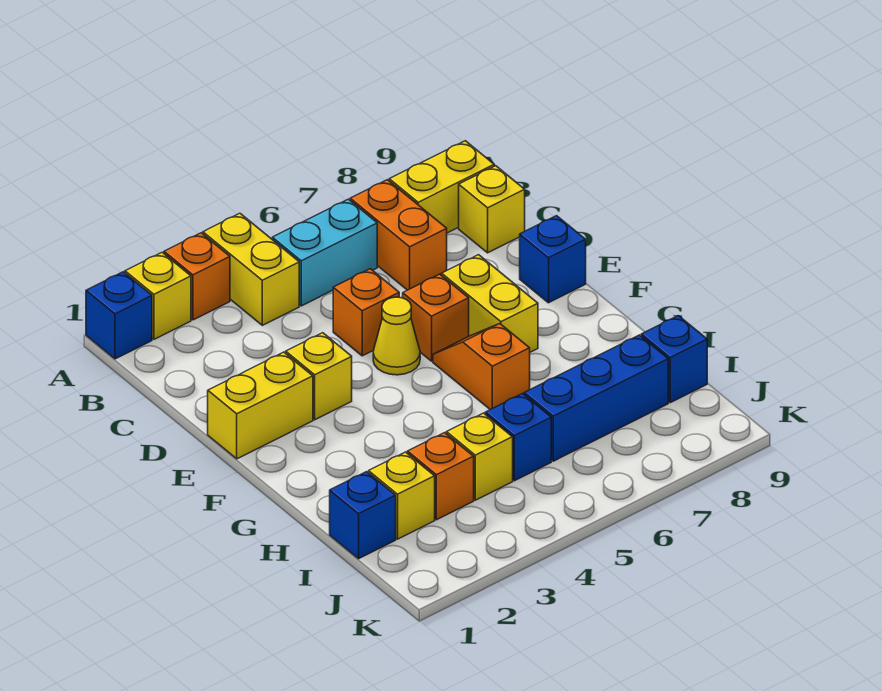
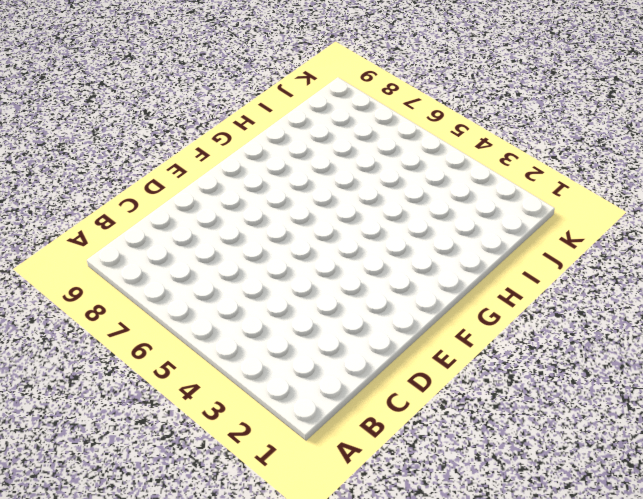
none -> blue 1x1 brick [86,272,152,359]
none -> yellow 1x1 brick [125,253,191,339]
none -> orange 1x1 brick [164,233,230,320]

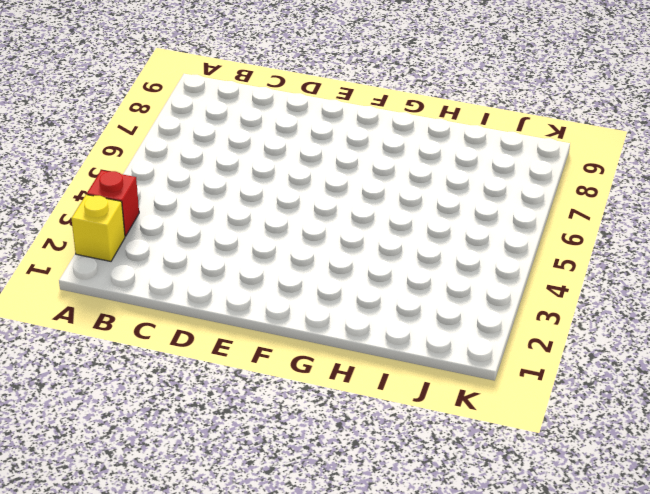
red 1x1 brick [87,170,139,236] -> orange 1x1 brick [164,233,230,320]
none -> blue 1x1 brick [86,272,152,359]
none -> yellow 1x2 brick [203,213,299,325]
none -> cyan 1x2 brick [272,199,377,306]

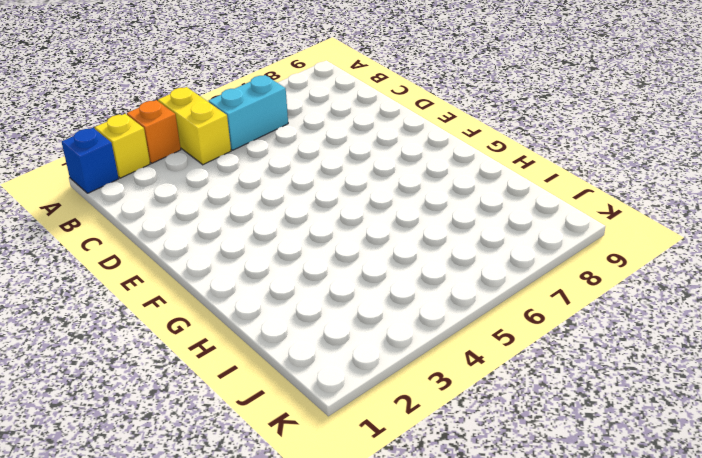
none -> orange 1x2 brick [350,180,447,290]
none -> yellow 1x2 brick [389,141,494,233]
none -> yellow 1x1 brick [459,166,525,253]

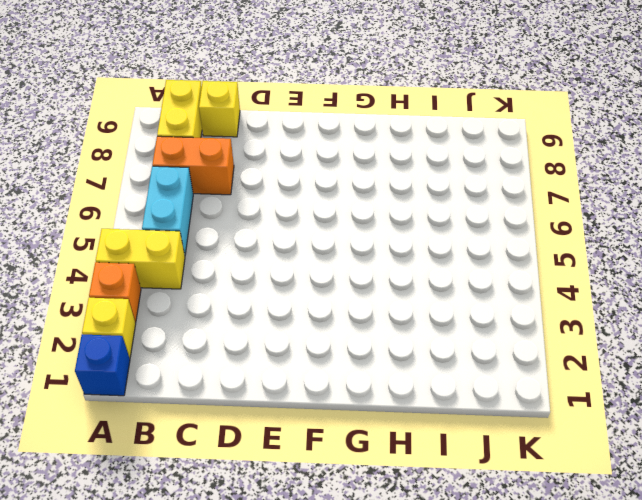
none -> orange 1x1 brick [333,269,399,356]
none -> yellow 1x2 brick [208,352,313,459]
none -> yellow 1x1 brick [286,333,352,420]

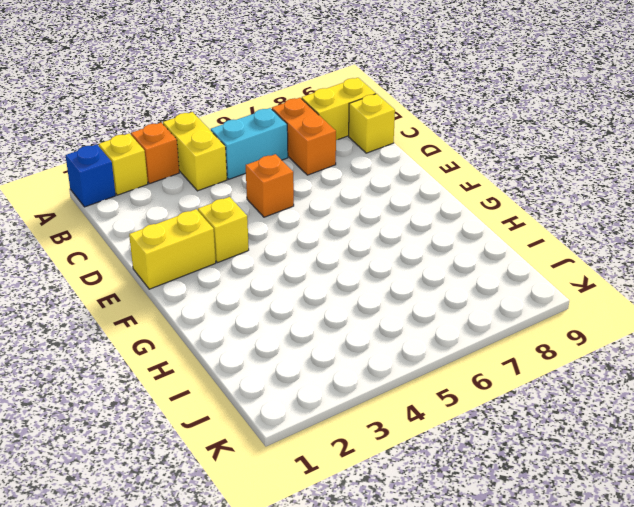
none -> yellow 1x1 cone [373,297,420,375]
none -> orange 1x1 brick [403,274,469,361]
none -> yellow 1x2 brick [442,255,538,352]

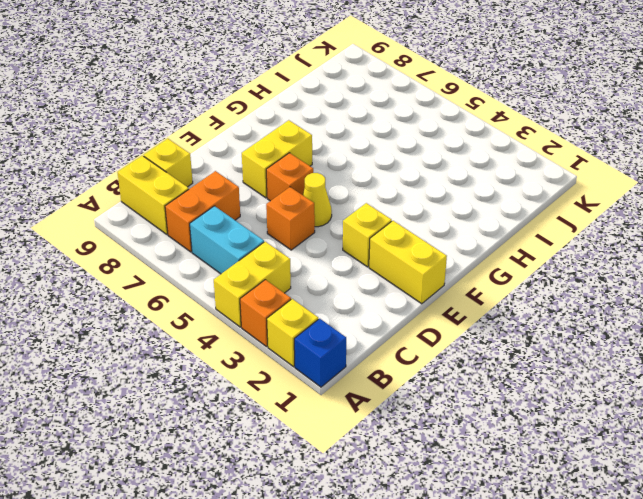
none -> blue 1x1 brick [520,216,586,303]
none -> orange 1x2 slope [433,324,530,410]
none -> blue 1x1 brick [330,472,396,559]

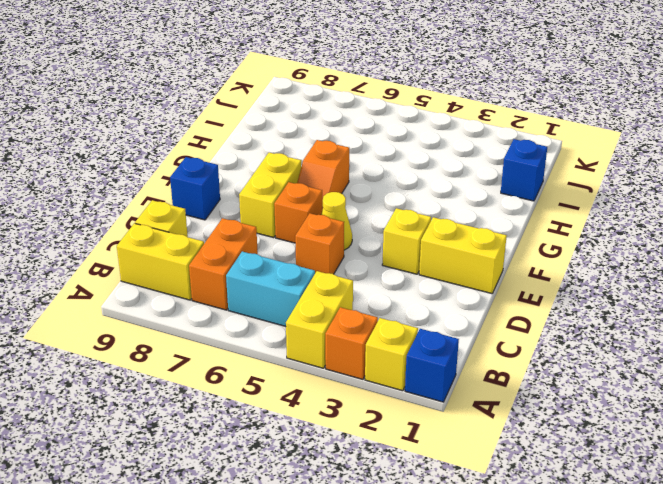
none -> yellow 1x1 brick [369,452,435,539]
none -> orange 1x1 brick [407,433,474,520]
none -> yellow 1x1 brick [446,413,513,500]

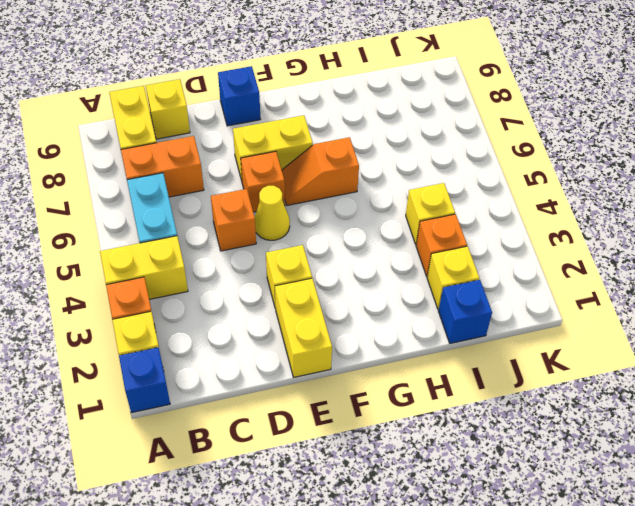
none -> blue 1x1 brick [485,394,551,481]
none -> blue 1x3 brick [524,335,668,461]
none -> blue 1x1 brick [641,316,707,403]

